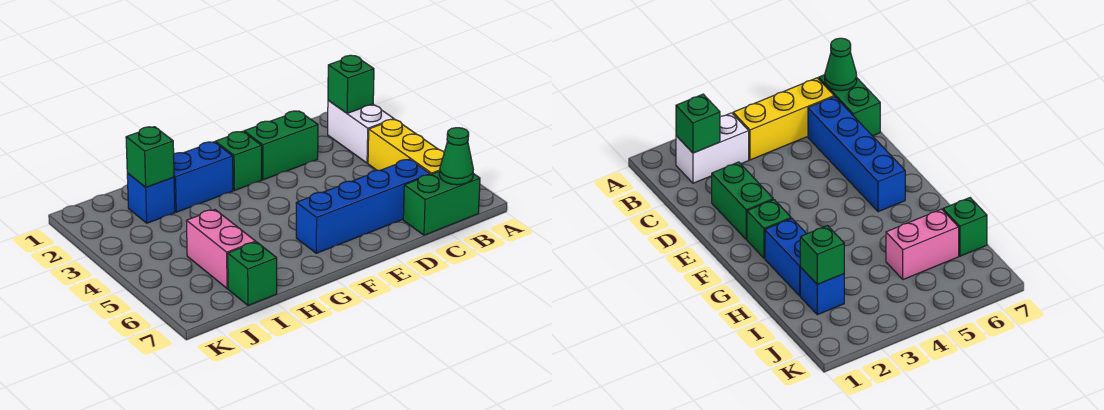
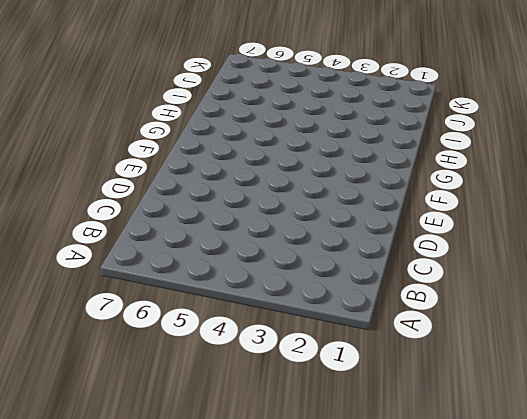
none -> white 1x2 brick [328,100,394,163]
none -> yellow 1x3 brick [368,119,444,175]
none -> green 1x2 brick [403,171,480,235]

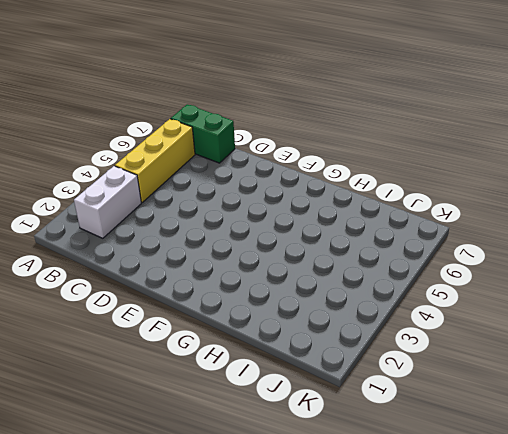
none -> blue 1x4 brick [296,159,430,253]
none -> green 1x2 brick [244,111,318,180]
none -> green 1x1 brick [215,131,262,191]

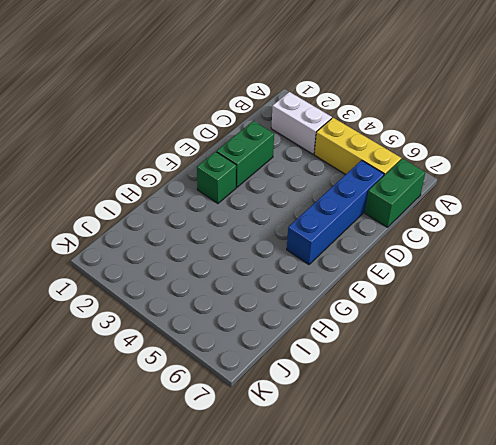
none -> blue 1x2 brick [174,142,233,212]
none -> blue 1x1 brick [127,173,175,223]
none -> pink 1x2 brick [186,210,256,288]

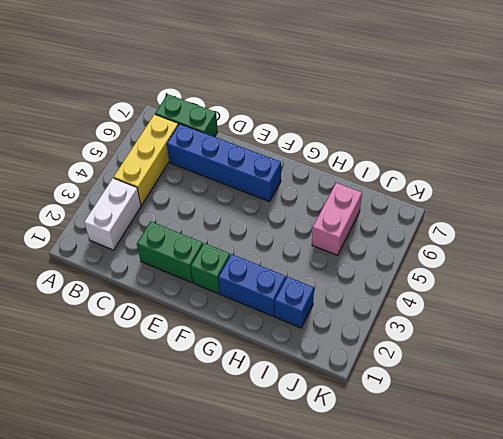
none -> green 1x1 brick [228,242,277,305]
none -> green 1x1 brick [328,55,374,113]
none -> green 1x1 cone [439,128,473,185]

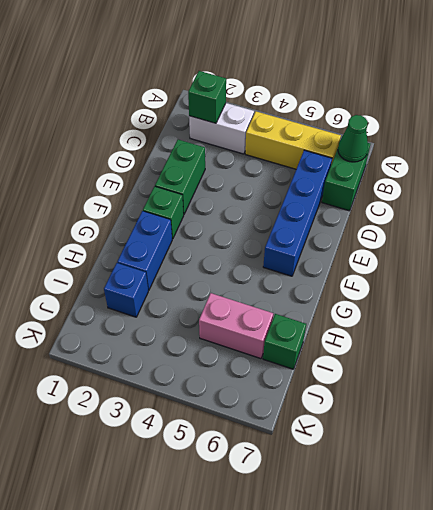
none -> green 1x1 brick [126,127,174,187]

